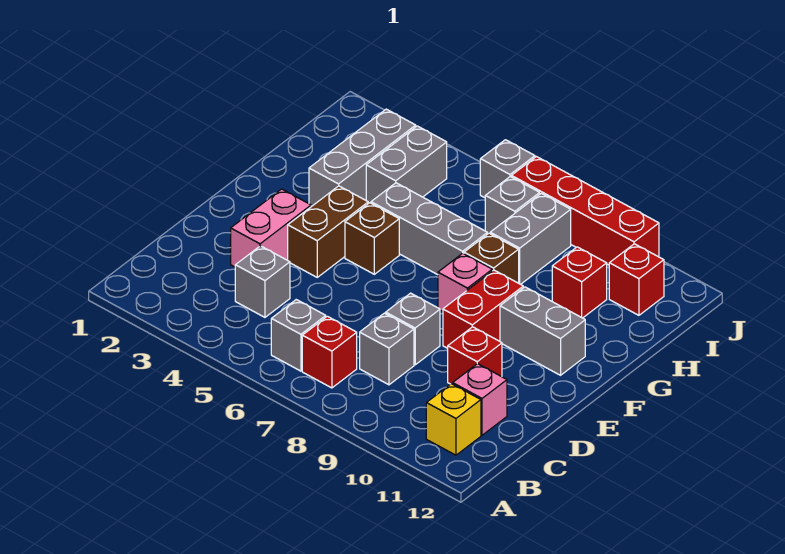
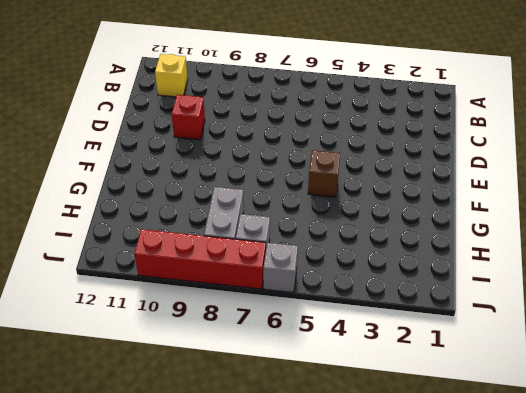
none -> grey 1x1 brick [271,300,326,371]
none -> red 1x1 brick [302,316,357,388]
none -> grey 1x1 brick [235,246,290,317]

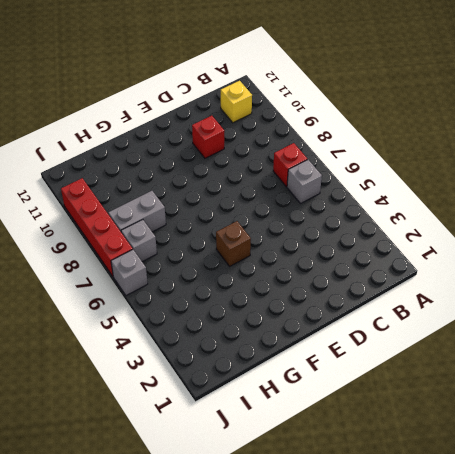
none -> grey 1x1 brick [235,246,290,317]
none -> grey 1x1 brick [360,313,414,385]
none -> pink 1x1 brick [453,364,507,435]

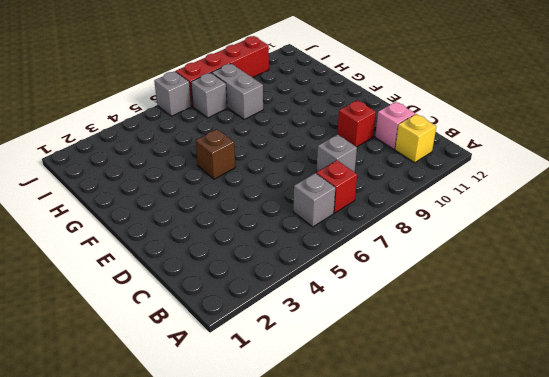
none -> grey 1x1 brick [235,246,290,317]
none -> pink 1x2 brick [231,189,311,267]
none -> grey 1x1 brick [386,293,440,365]

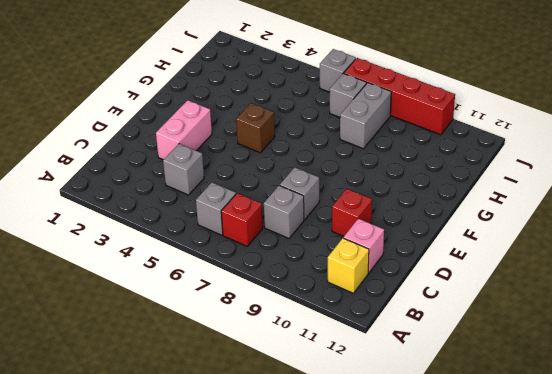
none -> brown 1x2 brick [288,186,368,277]
none -> red 1x2 brick [443,270,523,348]
none -> pink 1x1 brick [438,253,492,311]

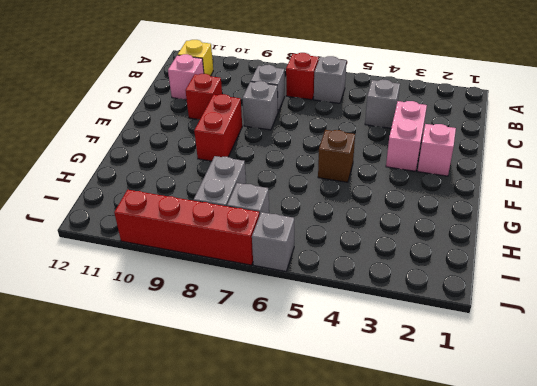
pink 1x1 brick [418,124,456,176] -> pink 1x1 brick moved to [438,253,492,311]
none -> brown 1x2 brick [288,186,368,277]
none -> grey 1x2 brick [500,287,585,375]
none -> grey 1x3 brick [309,109,416,206]

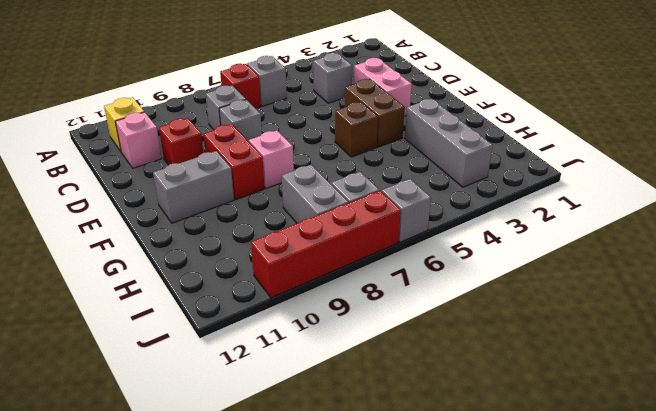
none -> grey 1x3 brick [371,183,487,275]
none -> brown 1x1 brick [464,233,519,283]
none -> grey 1x2 brick [366,126,447,203]

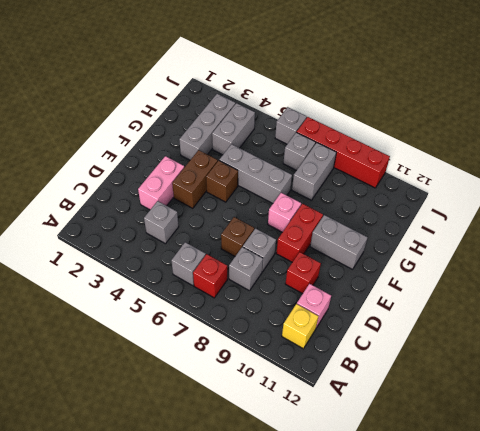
brown 1x1 brick [221,217,254,256] -> brown 1x1 brick moved to [464,233,519,283]
none -> red 1x1 brick [552,247,607,318]
none -> red 1x1 brick [609,244,664,315]

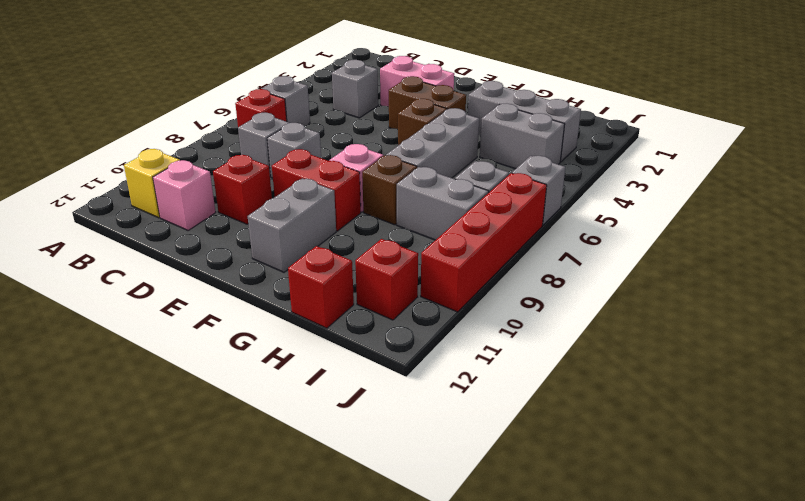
red 1x1 brick [288,246,354,328] -> red 1x1 brick moved to [552,247,607,318]

